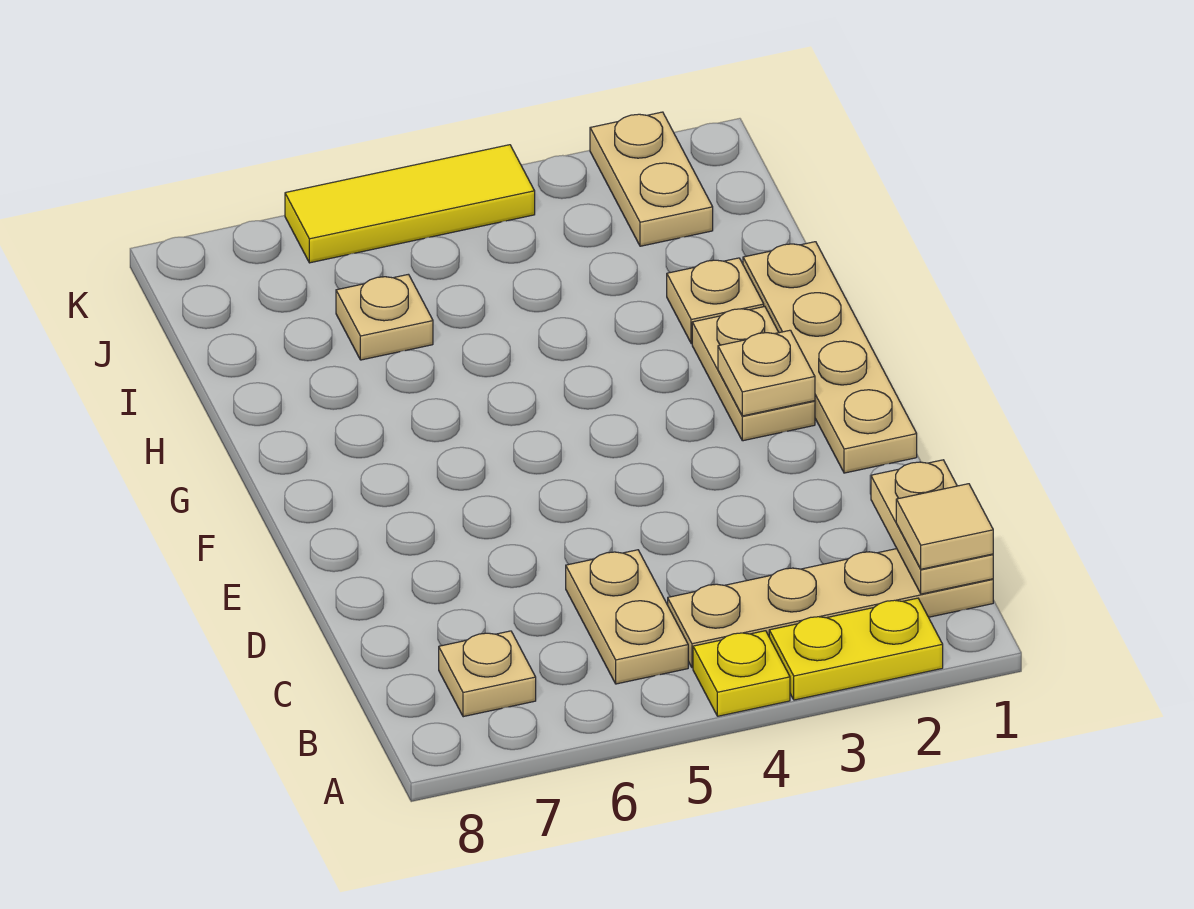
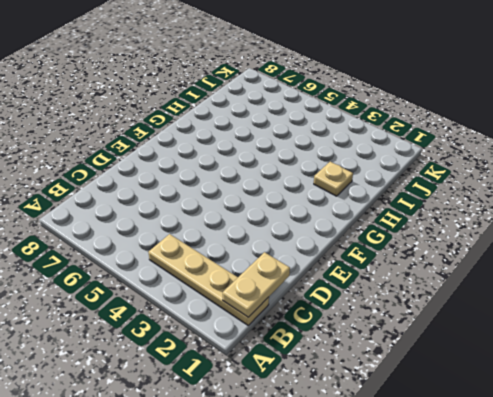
none -> yellow 1x2 plate [769,598,943,700]
none -> yellow 1x1 plate [693,631,790,716]
none -> tan 1x2 plate [566,550,688,684]

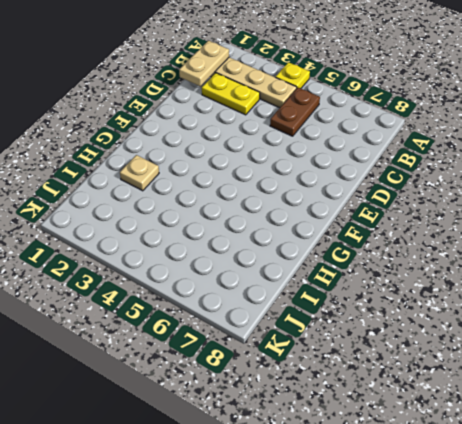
brown 1x2 plate [270,88,320,136] -> tan 1x2 plate [566,550,688,684]
yellow 1x2 plate [202,73,260,115] -> yellow 1x2 plate moved to [769,598,943,700]
none -> tan 1x1 plate [439,631,536,717]
none -> tan 1x4 plate [743,242,917,473]
none -> tan 1x2 plate [692,307,815,441]

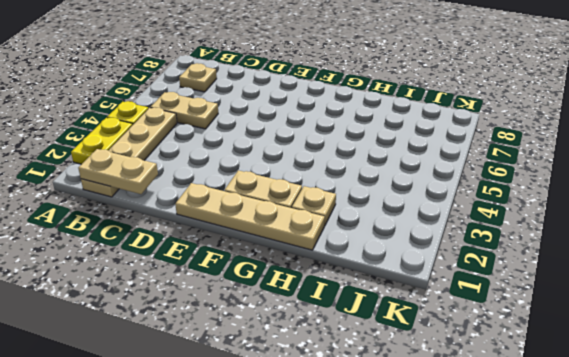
none -> tan 1x1 plate [336,274,433,360]
none -> tan 1x2 plate [590,112,713,246]
none -> yellow 1x3 tile [285,145,535,263]

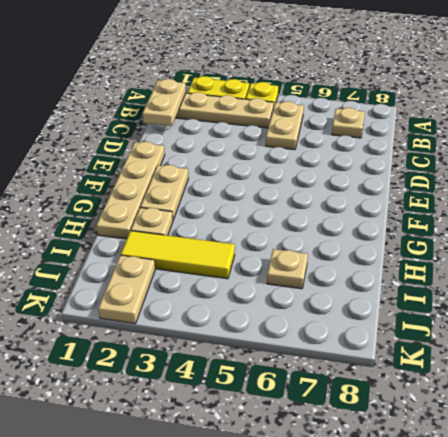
yellow 1x3 tile [121,231,235,279] -> yellow 1x3 tile moved to [285,145,535,263]
none -> tan 1x1 plate [718,330,815,416]
none -> tan 1x1 tile [896,484,993,569]

